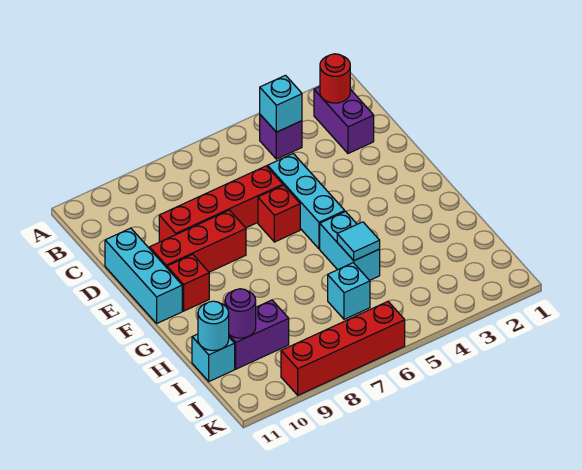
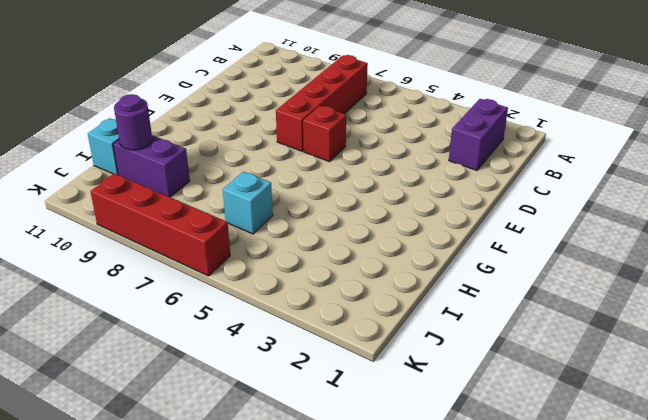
red 1x4 brick [276,55,368,151] -> red 1x4 brick turned to [159,166,283,242]
none -> purple 1x1 brick [260,115,302,159]
none -> cyan 1x3 brick [268,154,345,249]
none -> cyan 1x3 brick [105,228,182,323]

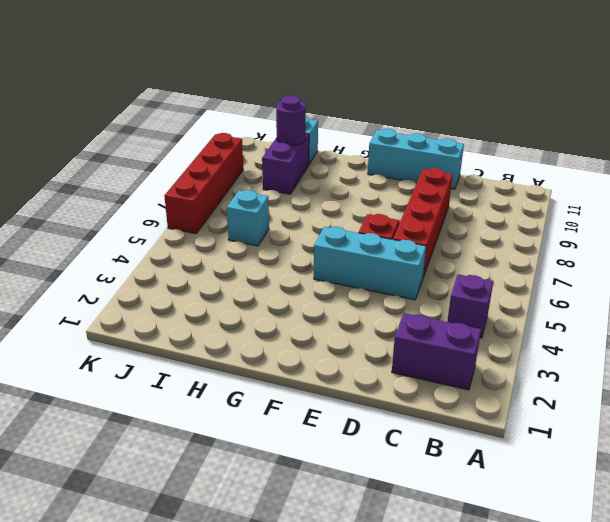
none -> red 1x3 brick [150,210,246,272]
none -> red 1x1 brick [167,254,209,311]
none -> cyan 1x2 brick [320,211,380,281]

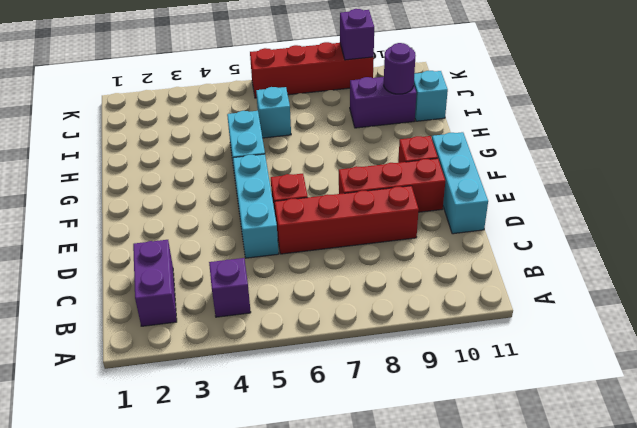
purple 1x1 brick [340,9,374,60] -> none
none -> red 1x1 round brick [320,54,350,103]
none -> cyan 1x1 brick [260,75,302,132]
none -> cyan 1x1 tile [337,222,380,261]

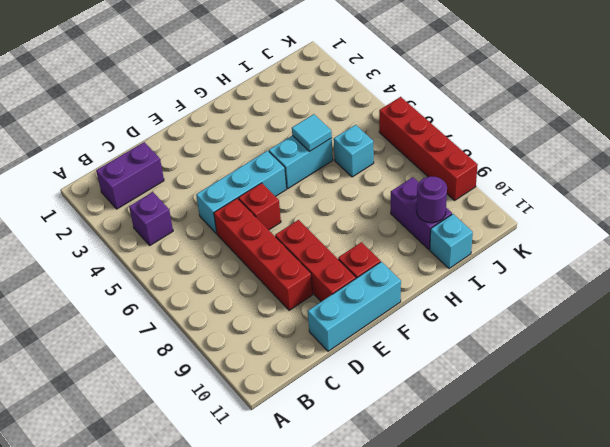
none -> red 1x1 round brick [320,54,350,103]
none -> cyan 1x1 brick [260,75,302,132]
none -> cyan 1x1 round brick [198,301,229,351]

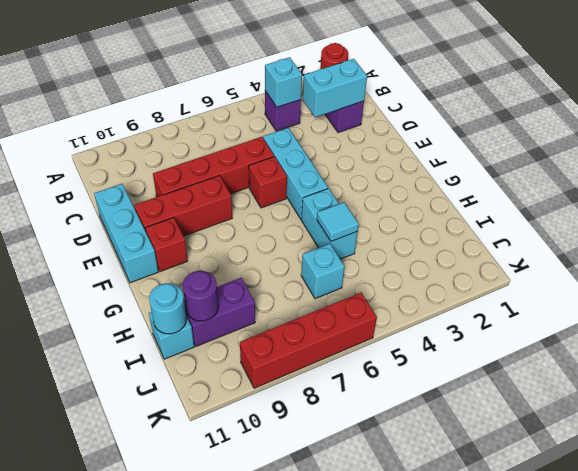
cyan 1x2 brick [303,59,367,117] -> none

